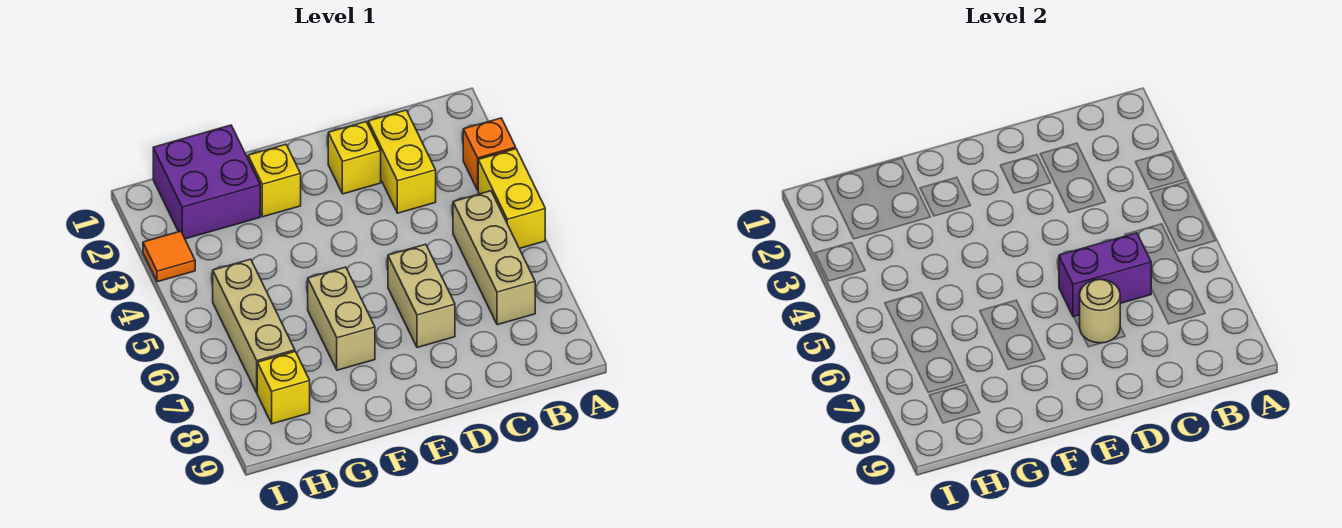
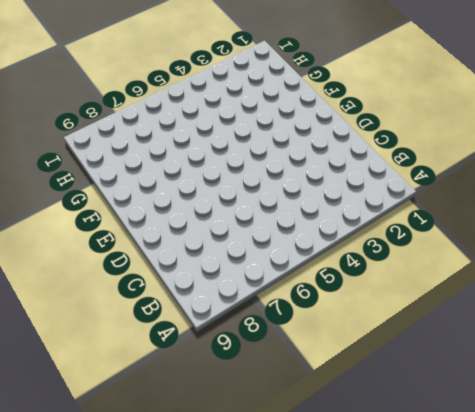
none -> orange 1x1 brick [463,118,516,190]
none -> yellow 1x2 brick [478,149,545,249]
none -> tan 1x3 brick [453,191,535,325]

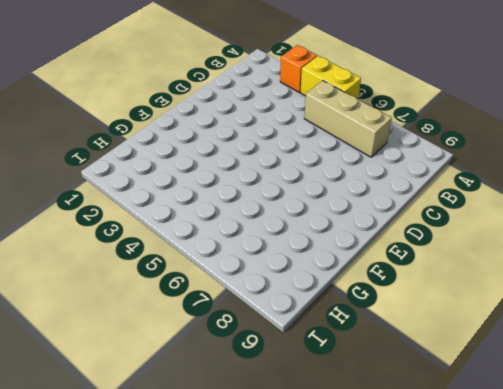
none -> yellow 1x2 brick [368,110,436,213]
none -> yellow 1x1 brick [328,122,381,194]
none -> tan 1x2 brick [388,244,455,348]

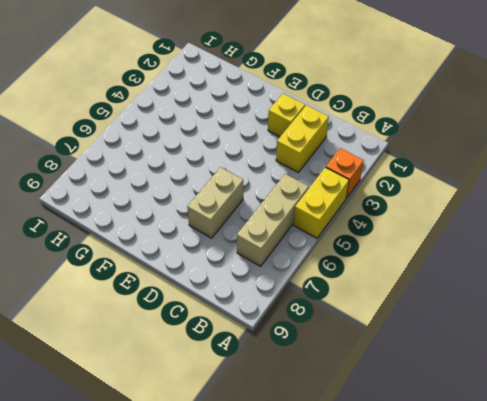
none -> yellow 1x1 brick [248,144,301,217]
none -> tan 1x2 brick [308,267,375,370]
none -> purple 2x2 brick [153,125,260,239]

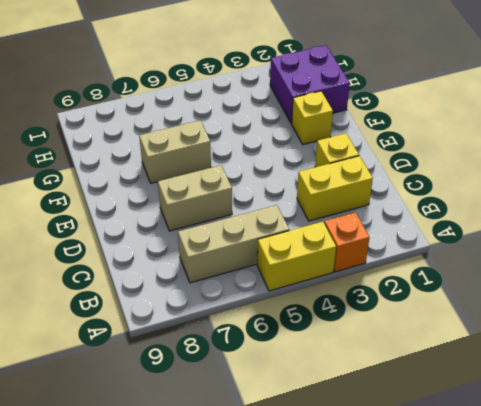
none -> tan 1x3 brick [213,259,295,393]
none -> yellow 1x1 brick [257,352,310,424]
none -> orange 1x1 tile [143,231,195,282]

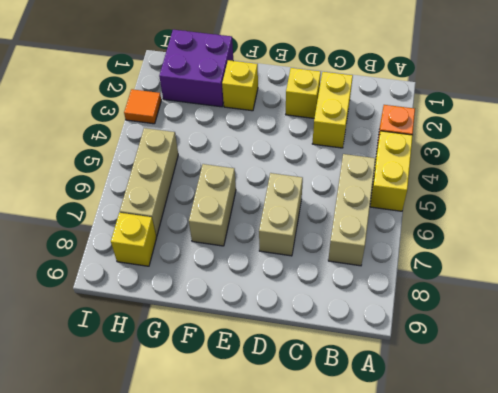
none -> purple 1x2 brick [1059,233,1152,317]
none -> tan 1x1 round brick [1080,279,1120,343]

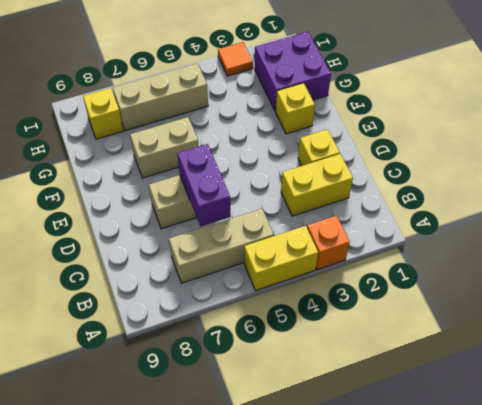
none -> tan 1x1 round brick [1080,279,1120,343]

